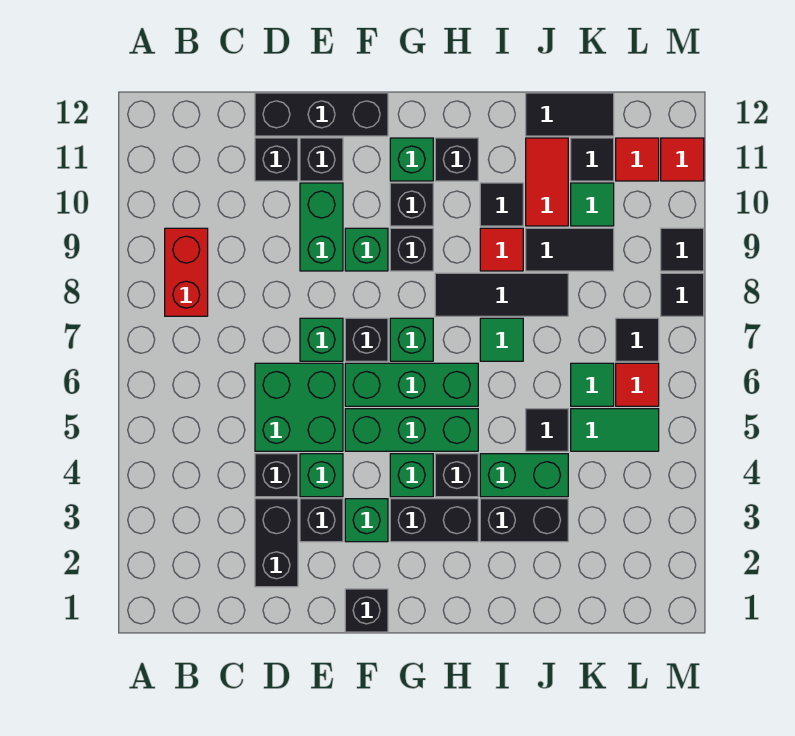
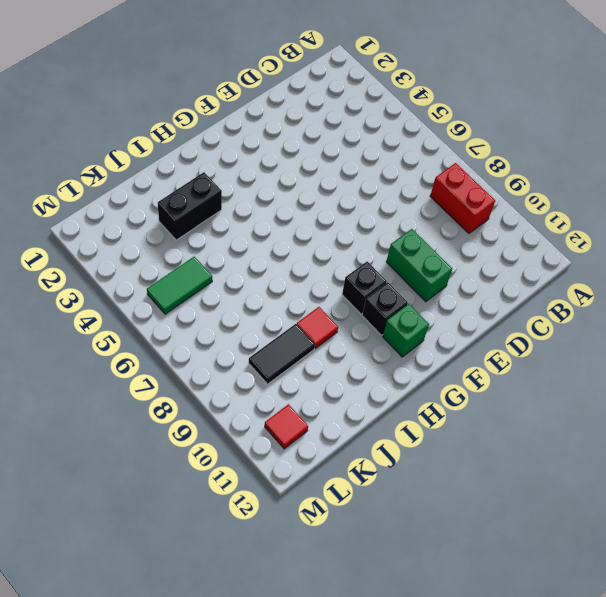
none -> black 1x2 brick [255,499,298,587]
none -> black 1x1 brick [255,454,298,497]
none -> green 2x2 brick [255,363,343,451]
none -> black 1x1 brick [255,138,298,181]

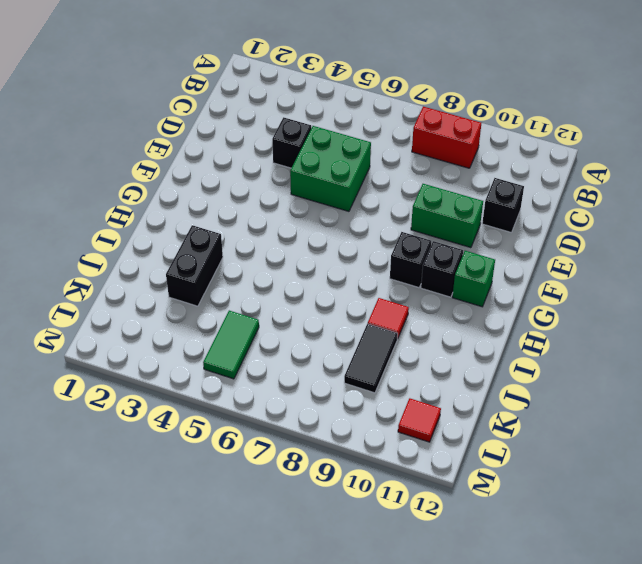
none -> black 1x2 brick [255,499,298,587]
none -> black 1x3 brick [255,93,388,136]
none -> black 1x1 brick [300,499,343,542]
none -> green 1x1 brick [300,454,343,497]

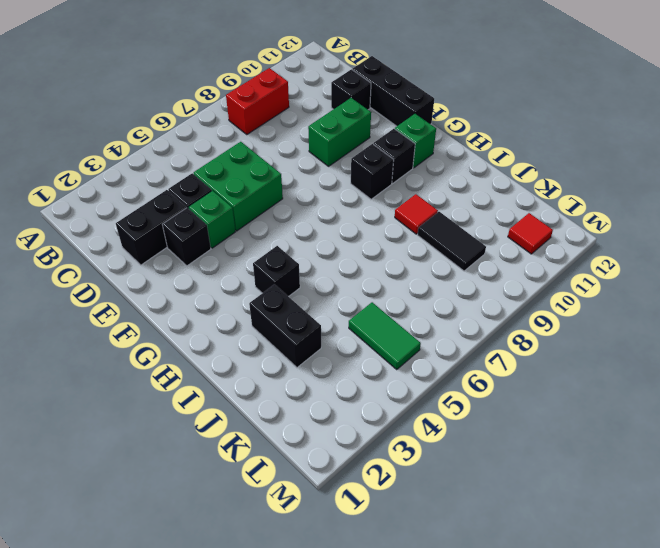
none -> green 1x1 brick [300,318,343,361]
none -> black 1x1 brick [300,138,343,181]
none -> black 1x1 brick [345,589,388,632]
none -> green 1x1 brick [345,499,388,542]

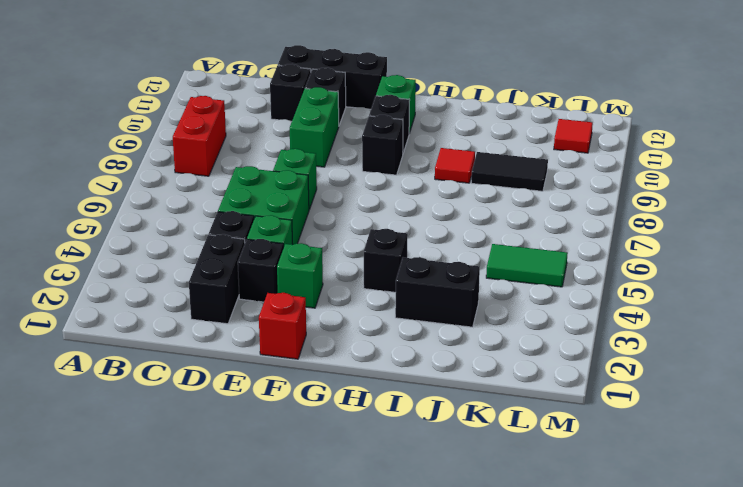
red 1x1 brick [259,293,306,359] -> black 1x1 brick [345,589,388,632]
none -> green 1x3 brick [345,409,478,451]
none -> green 1x3 brick [345,363,478,406]
none -> black 1x1 brick [345,318,388,361]
none -> green 1x1 brick [345,228,388,271]

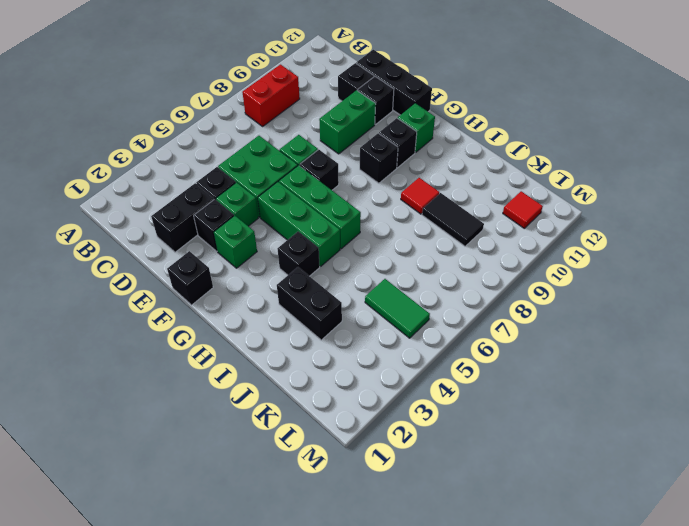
none -> green 1x1 brick [345,228,388,271]
none -> black 1x2 brick [390,499,478,542]
none -> green 1x1 brick [390,454,433,497]
none -> green 1x1 brick [390,318,433,361]

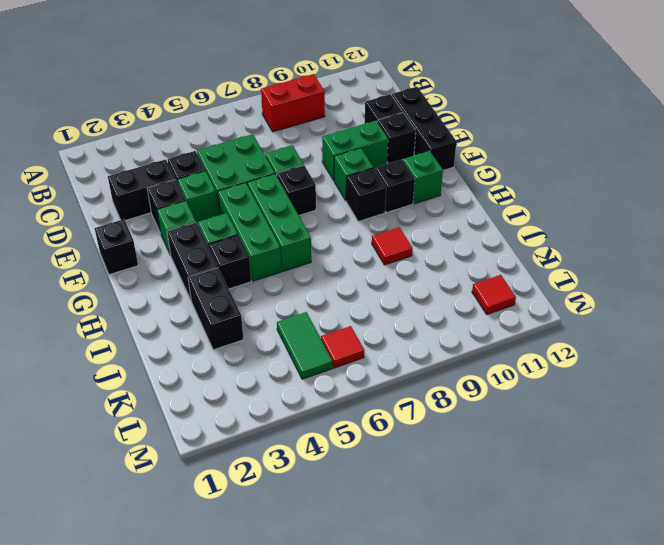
none -> green 1x1 brick [390,318,433,361]
none -> black 1x3 tile [435,273,568,316]
none -> black 1x1 brick [435,138,478,181]
none -> green 1x2 brick [480,454,568,497]

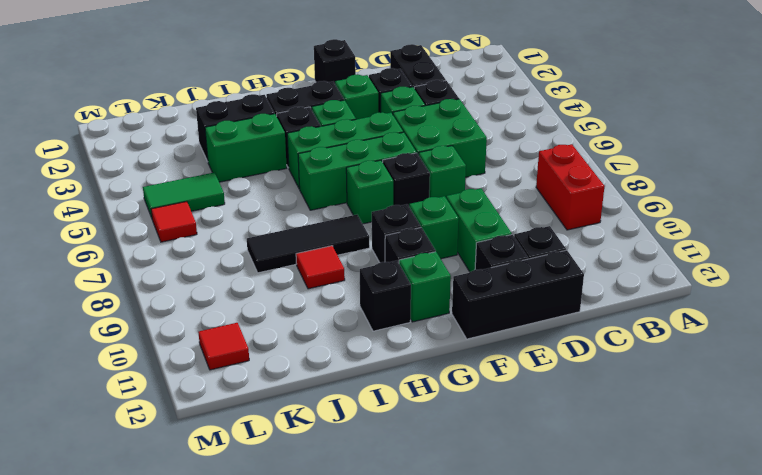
none -> green 1x1 tile [480,318,523,361]
none -> black 1x1 tile [480,183,523,226]
none -> black 1x1 tile [526,409,568,451]
none -> black 1x2 tile [526,228,614,271]

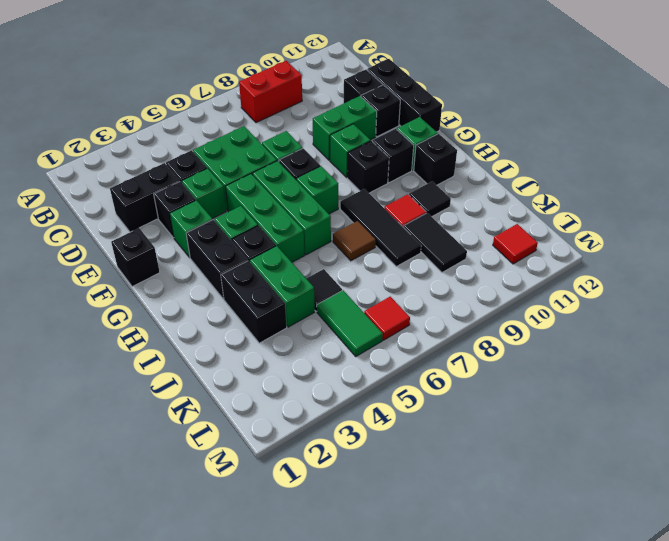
brown 1x1 tile [333,221,376,261] -> green 1x1 tile [480,318,523,361]
none -> red 1x2 tile [526,138,568,226]
none -> black 1x2 tile [526,93,614,136]
none -> green 1x1 tile [571,363,614,406]
none -> green 1x1 tile [571,183,614,226]

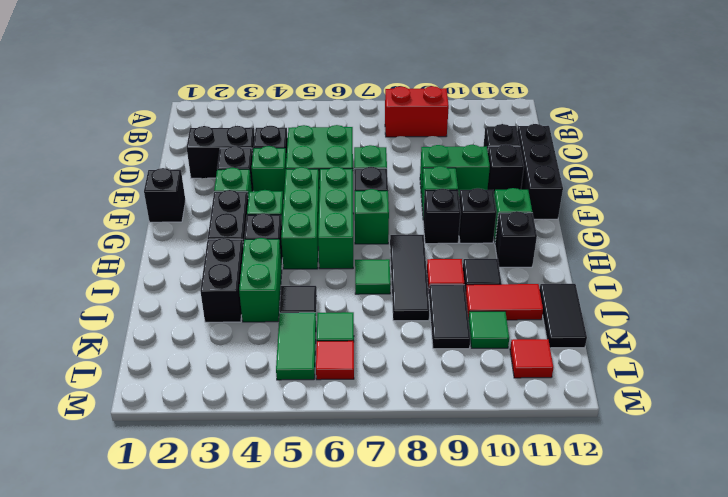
none -> black 1x1 tile [571,138,614,181]
none -> black 1x1 tile [616,318,659,361]
none -> black 1x1 tile [661,273,704,316]
none -> black 1x1 tile [661,228,704,271]

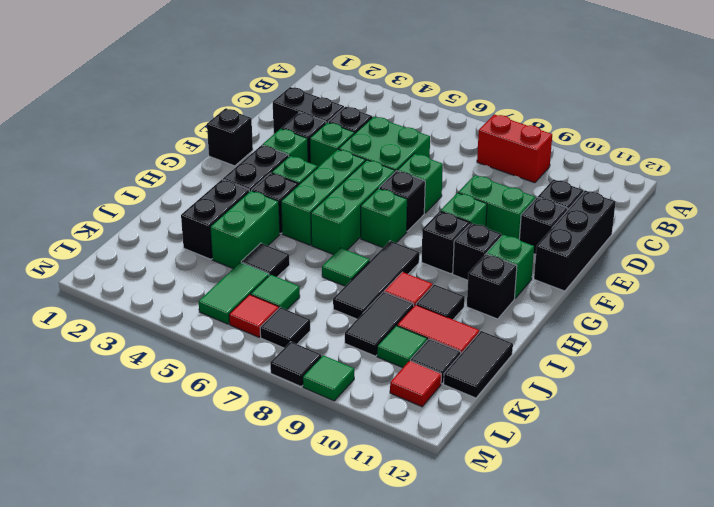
green 1x1 tile [303,355,354,401] -> black 1x1 tile [661,228,704,271]
none -> red 1x1 tile [661,138,704,181]

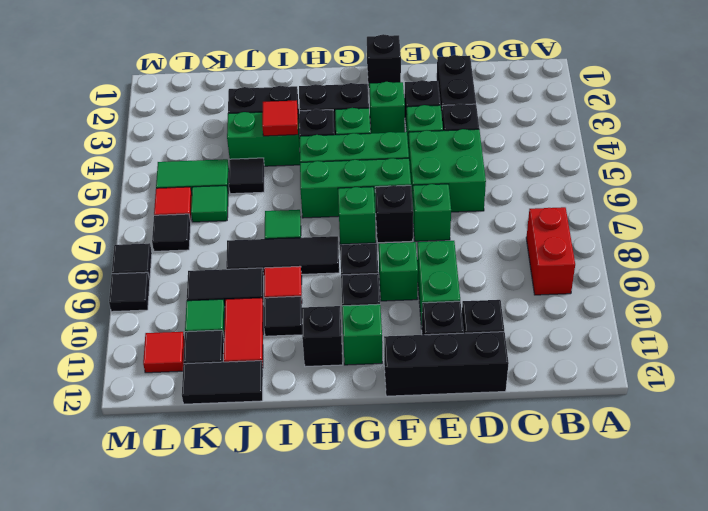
red 1x1 tile [262,100,298,136] -> red 1x1 tile moved to [661,138,704,181]

